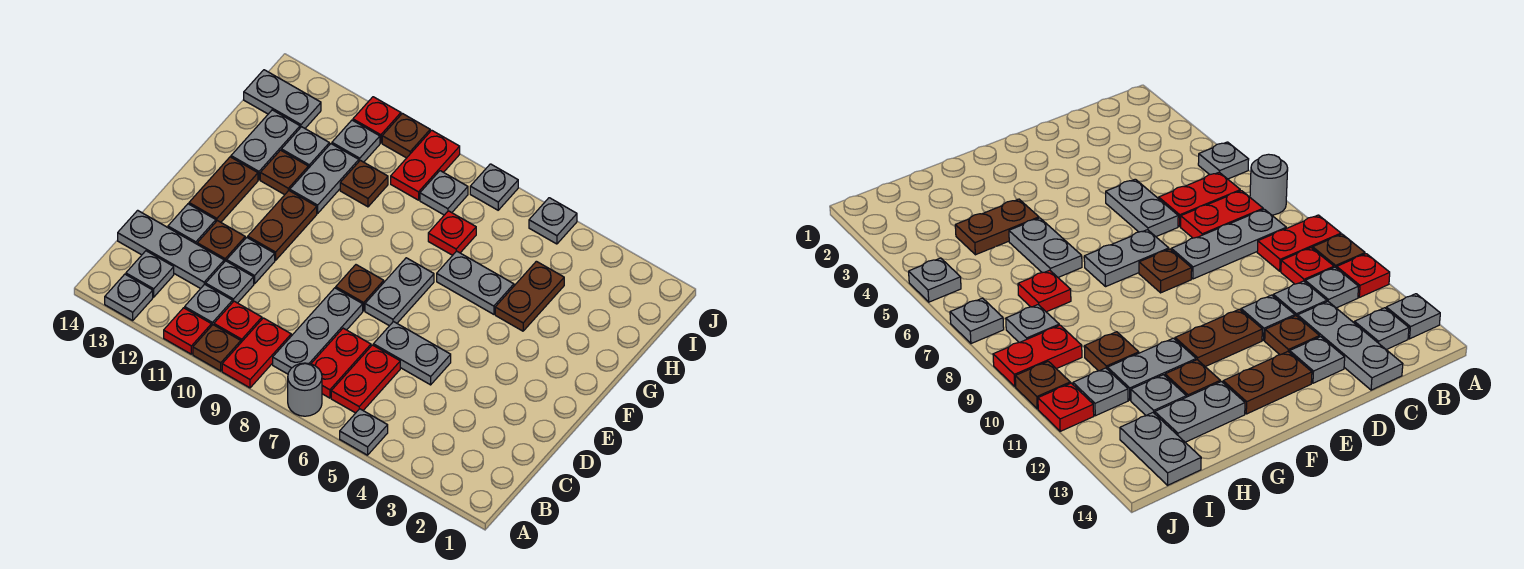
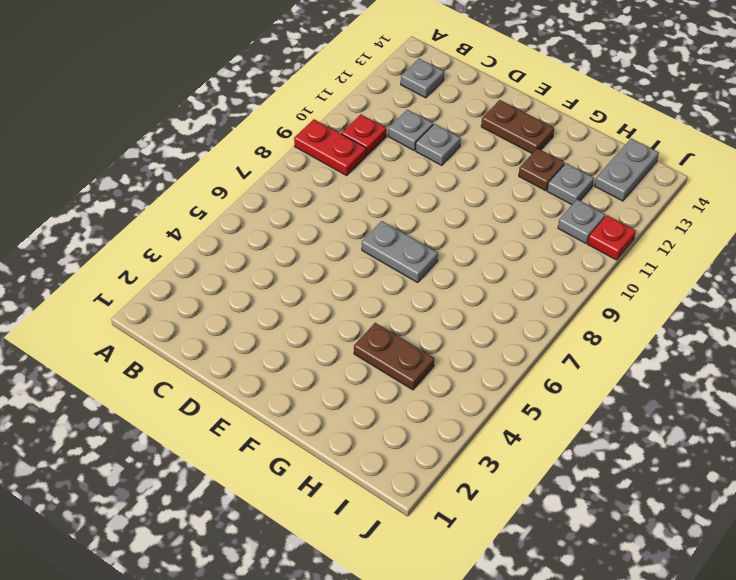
none -> grey 1x1 plate [340,409,388,455]
none -> grey 1x1 round brick [288,363,322,416]
none -> brown 1x1 plate [193,325,241,371]
none -> red 1x1 plate [164,308,211,354]

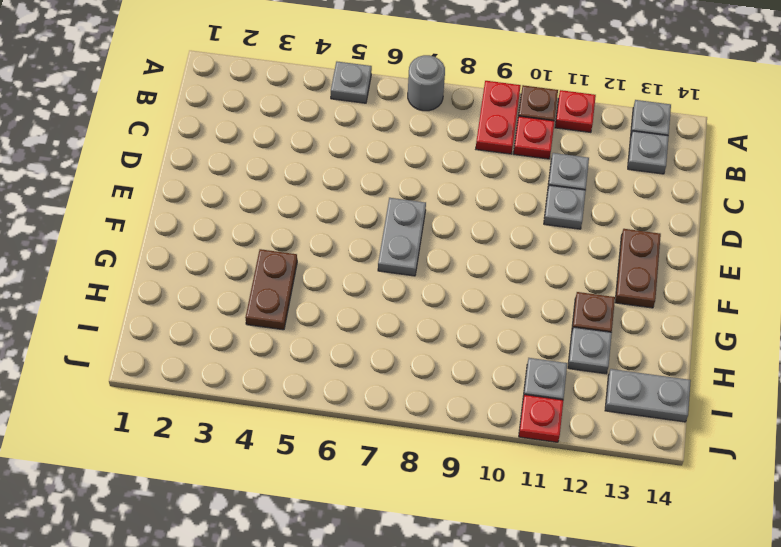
none -> red 1x2 plate [331,345,400,413]
none -> red 1x2 plate [311,328,371,398]
none -> grey 1x3 plate [273,288,363,374]
none -> grey 1x1 plate [185,284,233,326]

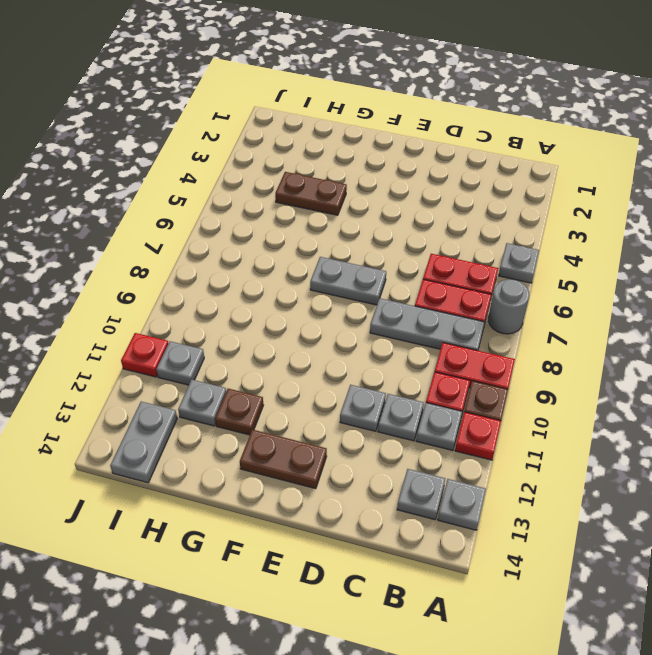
none -> grey 1x3 plate [118,210,224,289]
none -> grey 1x2 plate [373,322,451,385]
none -> brown 1x1 plate [197,221,245,262]
none -> grey 1x1 plate [168,204,216,244]

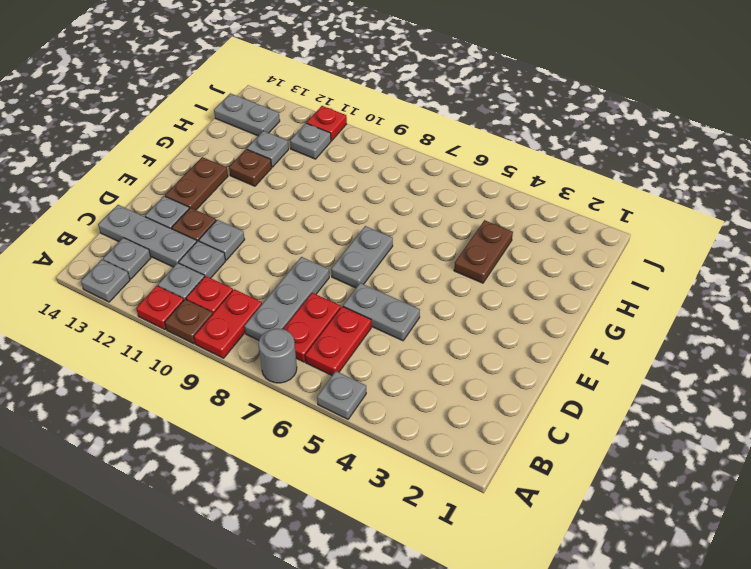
none -> brown 1x1 plate [336,265,384,311]
none -> brown 1x2 plate [248,191,317,260]
none -> grey 1x2 plate [437,251,514,314]
none -> grey 1x2 plate [290,144,359,213]

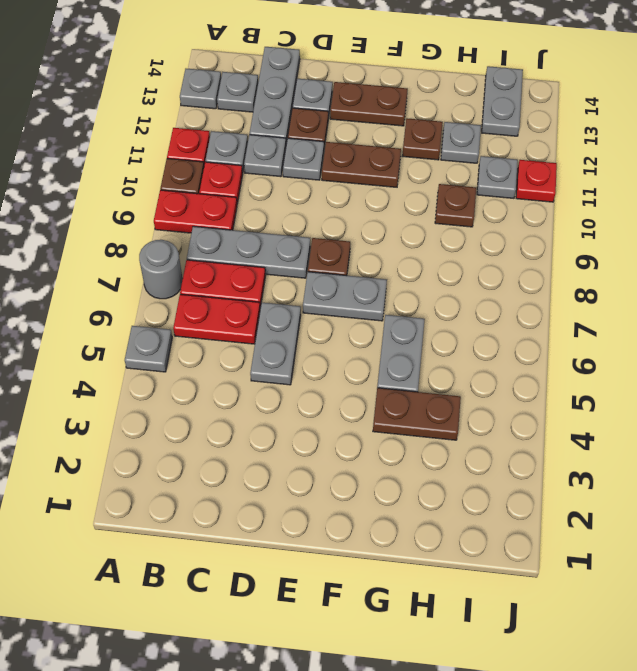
none -> grey 1x2 plate [290,144,359,213]
none -> grey 1x2 plate [231,110,300,180]
none -> red 1x1 plate [428,211,476,255]
none -> grey 1x1 plate [420,171,468,215]

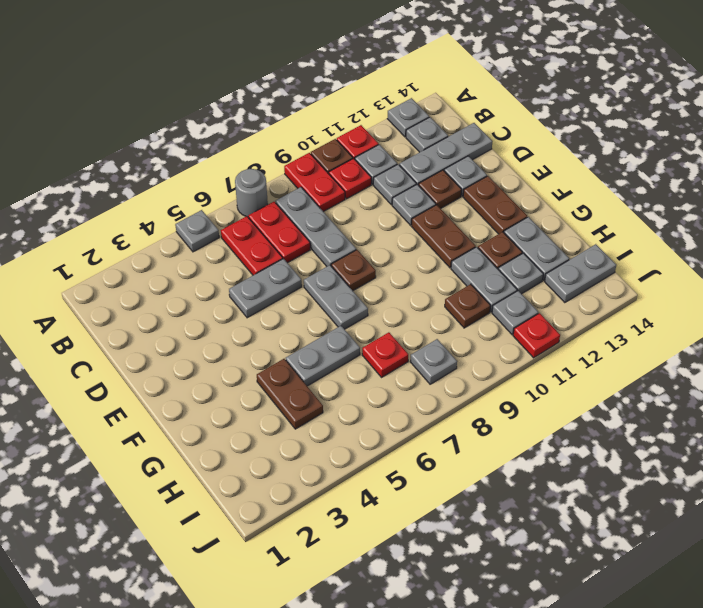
none -> red 1x2 plate [391,130,460,200]
none -> grey 1x1 plate [529,198,577,244]
none -> grey 1x1 plate [470,164,518,210]
none -> brown 1x1 plate [382,113,430,158]

